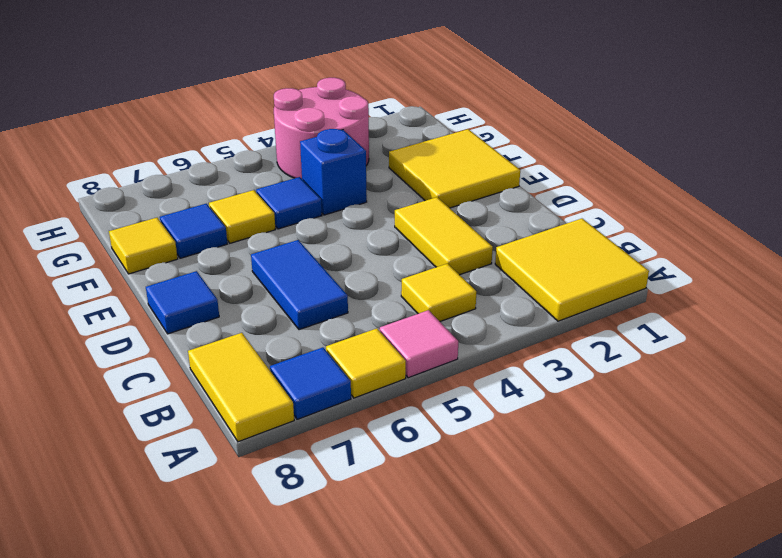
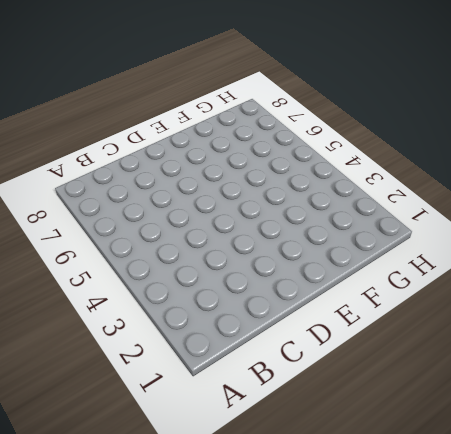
none -> yellow 2x2 tile [495,219,649,321]
none -> pink 1x1 tile [380,310,458,378]
none -> yellow 1x1 tile [326,328,406,398]

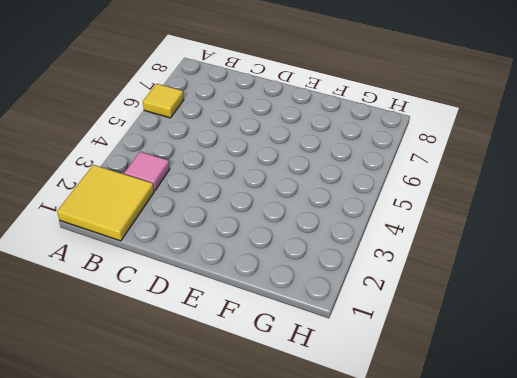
pink 1x1 tile [124,152,170,191] -> pink 1x1 tile moved to [380,310,458,378]
none -> blue 1x1 tile [270,347,351,419]
none -> yellow 1x2 tile [188,333,294,442]
none -> yellow 1x1 tile [401,264,476,321]

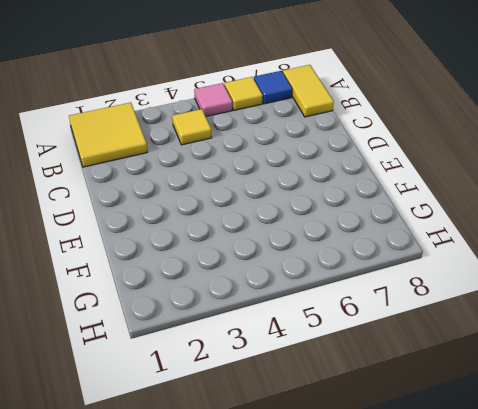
none -> yellow 1x2 tile [395,197,493,275]
none -> blue 1x2 tile [251,240,348,330]
none -> blue 1x1 tile [146,271,219,334]

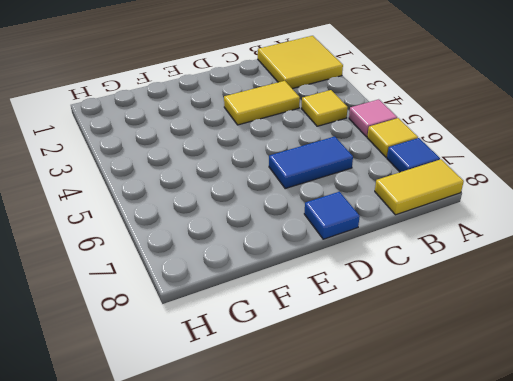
none -> yellow 2x2 tile [389,129,520,208]
none -> blue 1x1 brick [300,129,367,215]
none -> blue 1x1 tile [256,177,322,229]

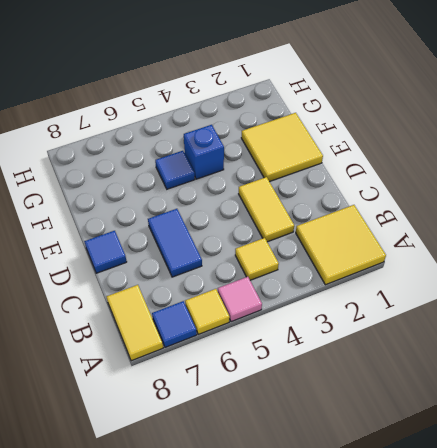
none -> yellow 1x1 tile [209,190,275,243]
none -> blue 1x1 tile [160,204,227,258]
none -> yellow 1x1 tile [109,218,178,274]

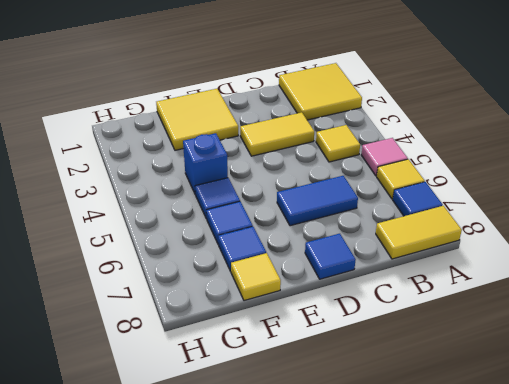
blue 1x1 tile [206,201,253,244] -> yellow 1x1 tile [209,190,275,243]
none -> pink 2x2 round brick [274,78,369,179]

